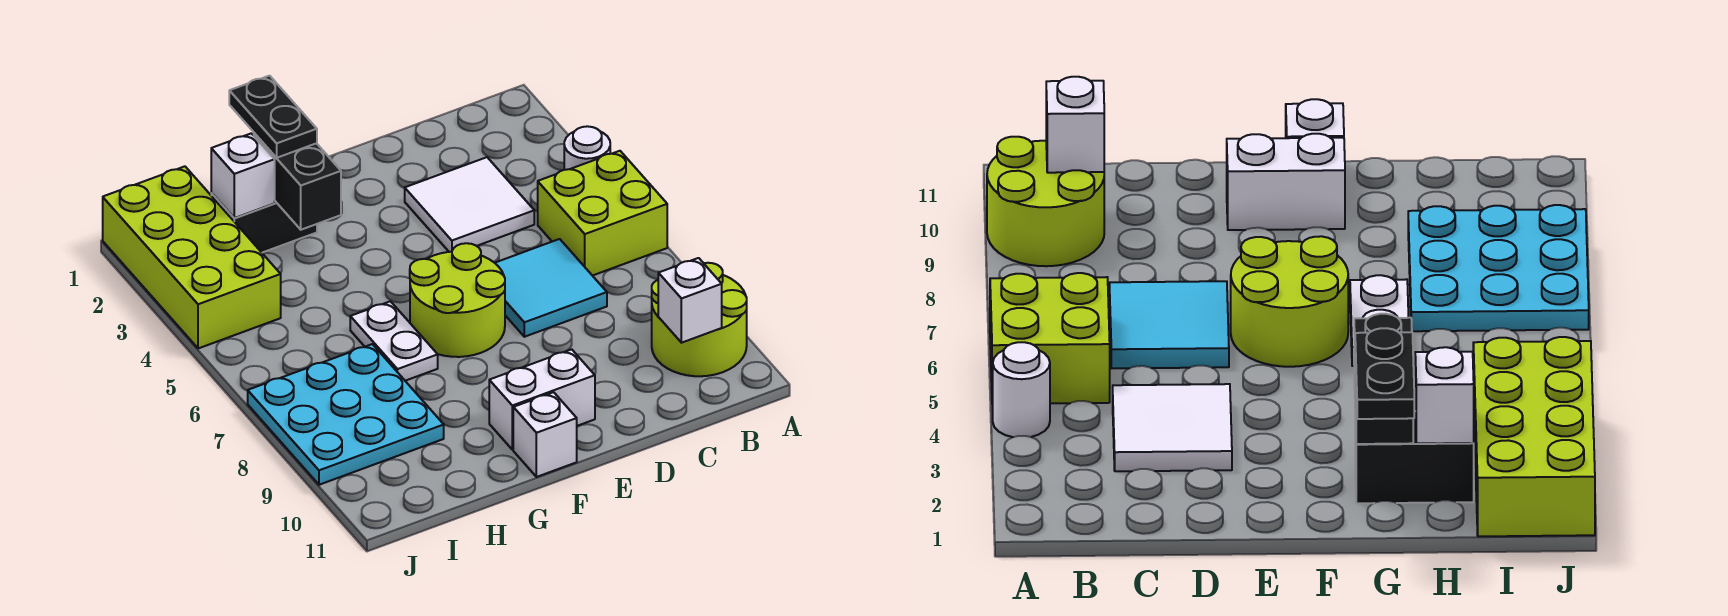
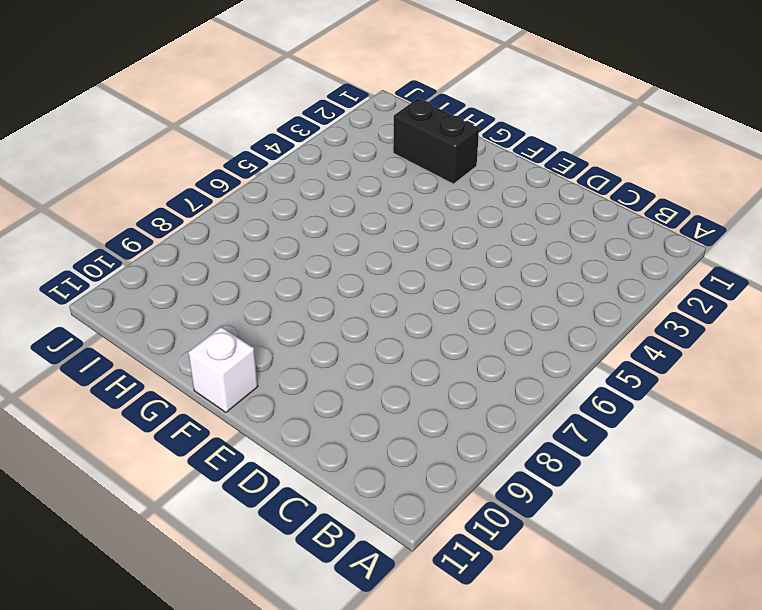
none -> white 1x1 round brick [564,126,610,170]
none -> lime 2x2 brick [538,151,667,276]
none -> lime 2x2 round brick [652,263,747,376]

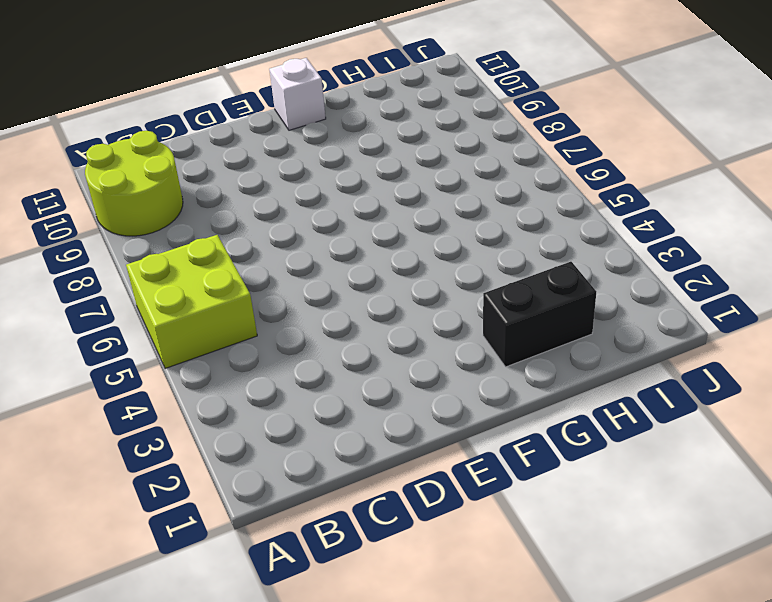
none -> white 1x1 round brick [564,126,610,170]
none -> white 2x2 tile [405,157,534,252]
none -> cyan 2x2 tile [495,239,607,337]

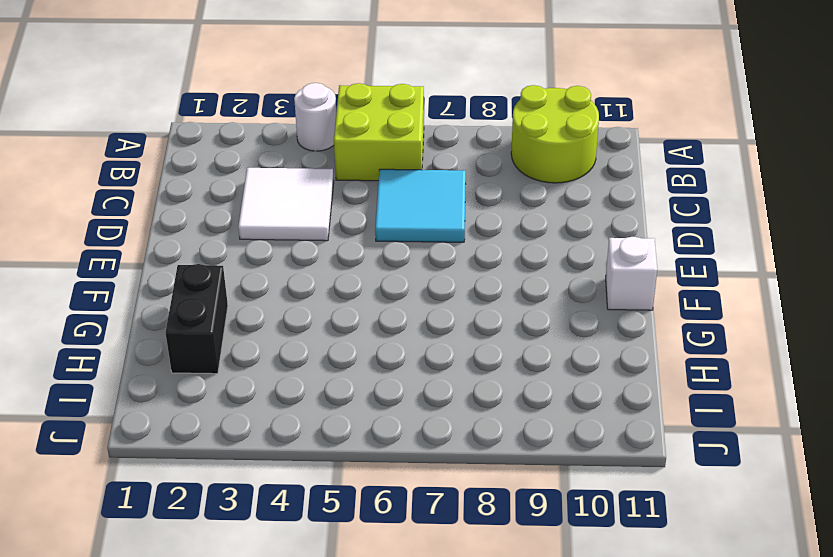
none -> lime 2x2 round brick [410,243,505,357]
none -> white 1x2 brick [489,349,595,450]
none -> white 1x2 plate [350,301,438,381]

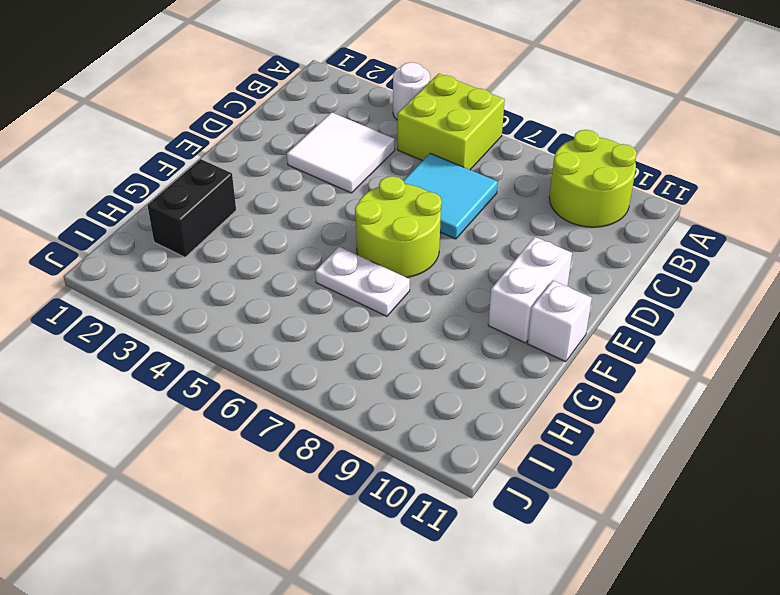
none -> cyan 3x3 plate [248,344,444,485]
none -> lime 2x4 brick [103,166,281,348]
none -> white 1x1 brick [658,258,722,343]

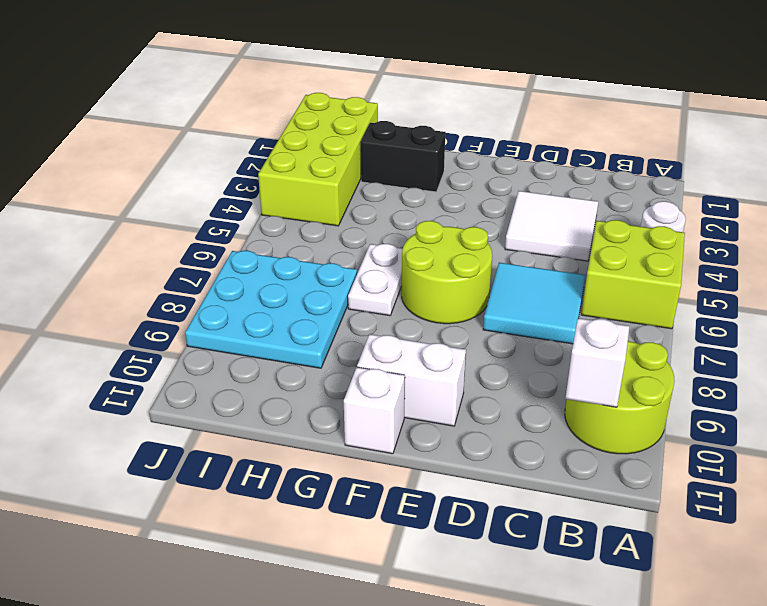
none -> black 1x2 brick [254,133,341,230]
none -> white 1x1 brick [211,133,275,218]
none -> black 1x2 plate [229,76,317,158]

